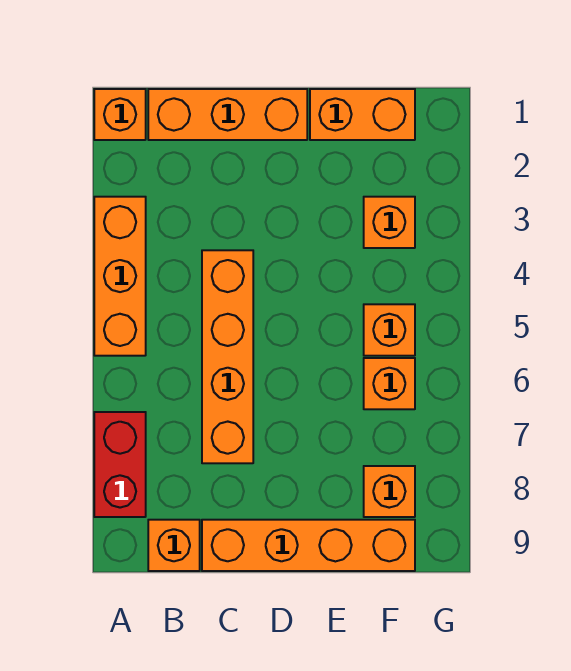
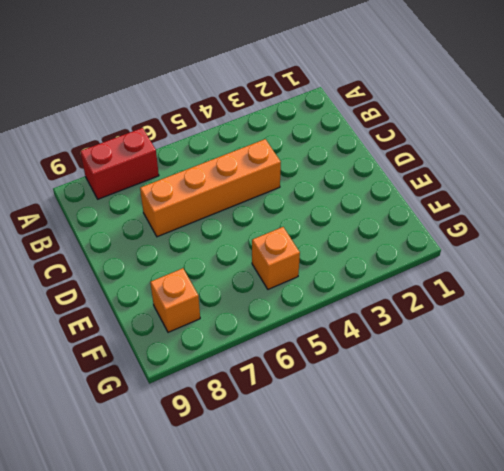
none -> orange 1x1 brick [94,89,146,140]
none -> orange 1x3 brick [94,197,146,356]
none -> orange 1x3 brick [148,89,307,140]

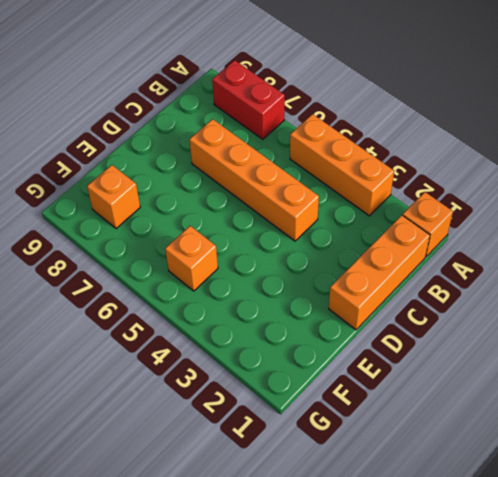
none -> orange 1x1 brick [148,520,200,571]
none -> orange 1x4 brick [202,520,415,571]
none -> orange 1x2 brick [310,89,415,140]

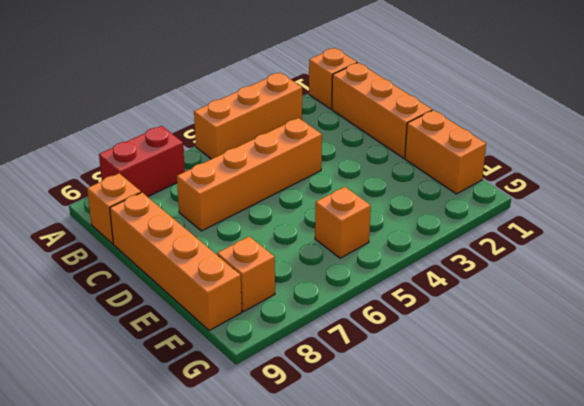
none -> orange 1x1 brick [364,197,415,248]
none -> orange 1x1 brick [364,358,415,409]

